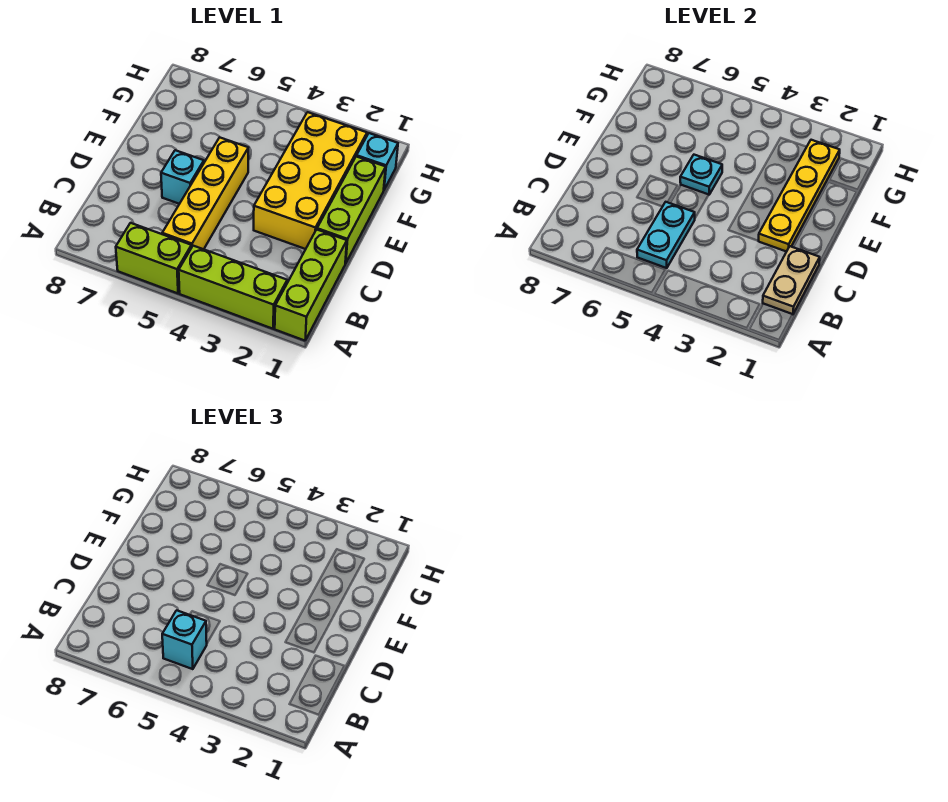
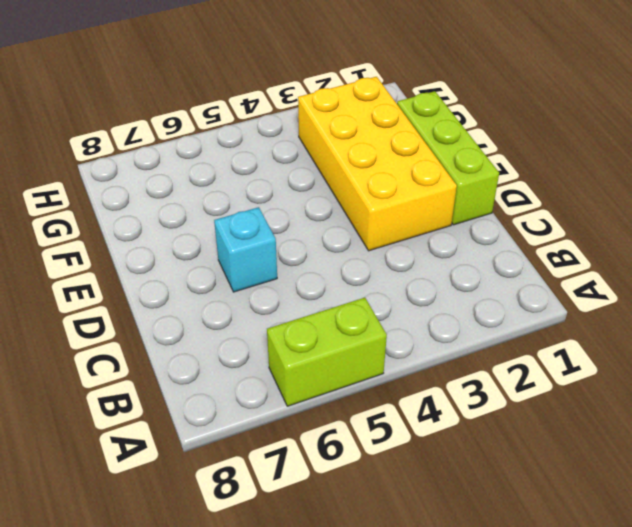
none -> lime 1x3 brick [275,230,347,341]
none -> lime 1x3 brick [179,246,287,329]
none -> yellow 1x4 brick [162,137,248,249]

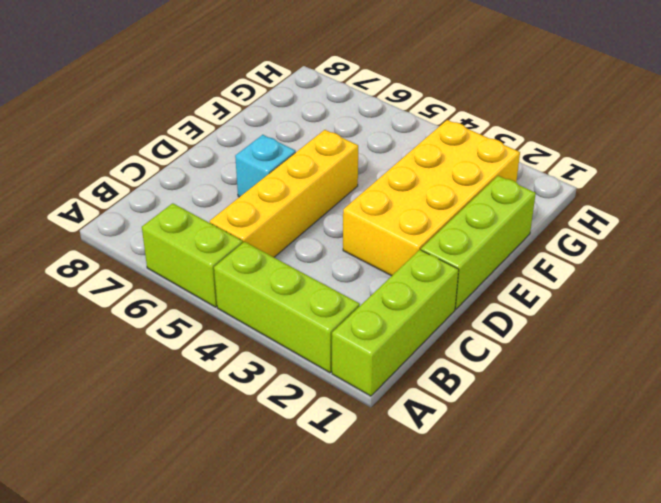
none -> cyan 1x1 brick [356,133,398,190]
none -> tan 1x2 plate [763,246,820,314]
none -> cyan 1x2 plate [637,202,695,268]

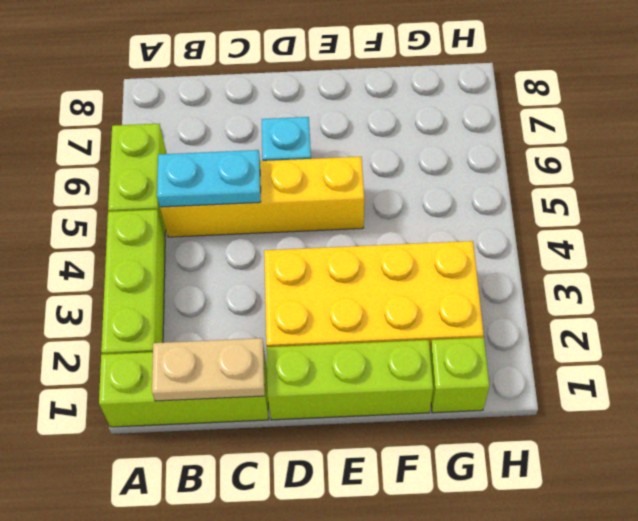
lime 1x1 brick [430,337,489,413] -> cyan 1x1 brick [356,133,398,190]
none -> yellow 1x4 plate [759,140,840,252]
none -> cyan 1x1 plate [680,155,722,194]
none -> cyan 1x1 brick [162,610,207,669]

